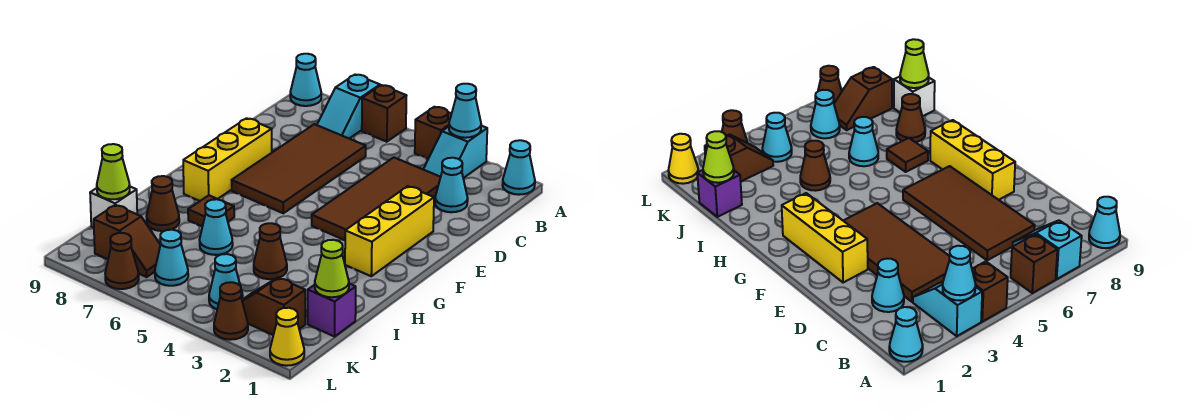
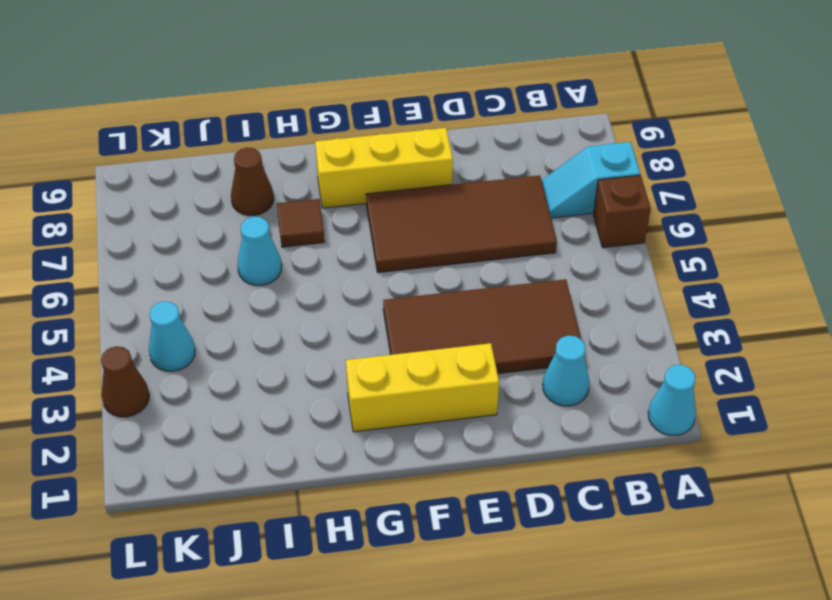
none -> cyan 1x2 slope [423,126,487,178]
none -> brown 1x1 brick [415,107,452,159]
none -> cyan 1x1 cone [290,54,321,106]

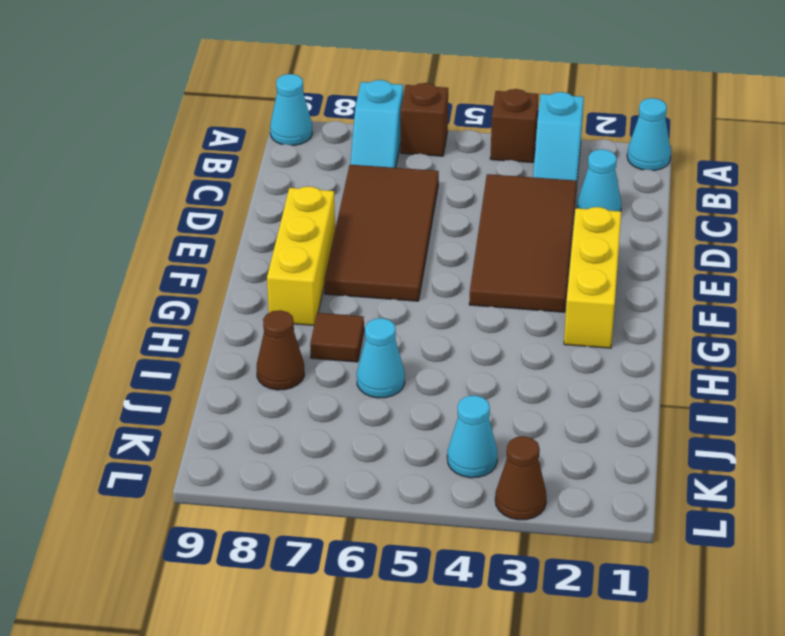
none -> brown 1x1 cone [254,223,287,279]
none -> purple 1x1 brick [308,284,356,337]
none -> white 1x1 brick [90,187,137,228]

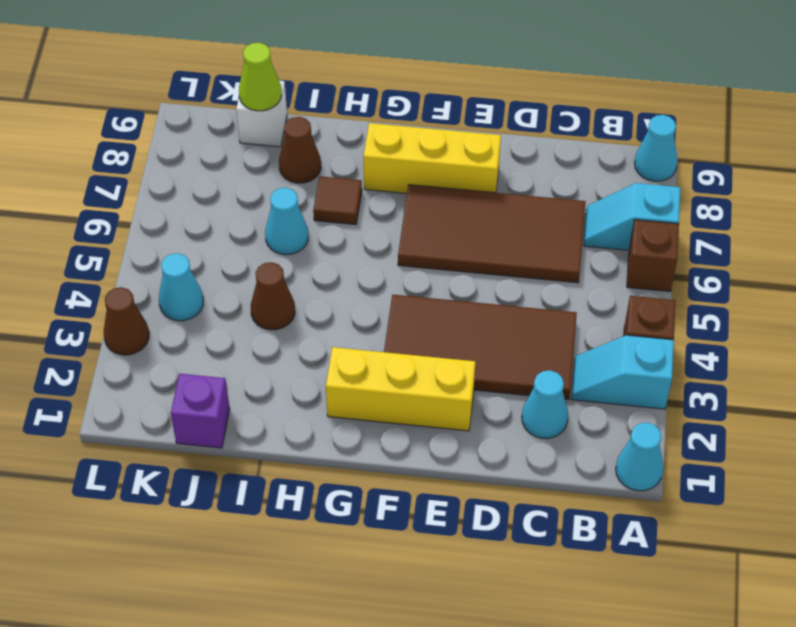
none -> brown 1x2 slope [242,278,305,335]
none -> cyan 1x1 cone [155,230,188,286]
none -> brown 1x2 slope [94,205,160,277]

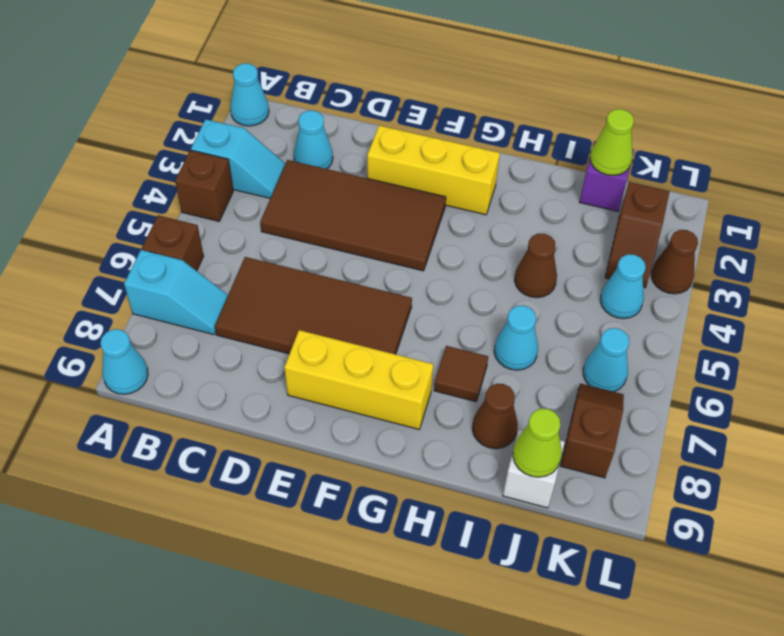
none -> yellow 1x1 cone [270,308,304,366]
none -> brown 1x1 cone [105,233,139,289]
none -> cyan 1x1 cone [449,84,481,138]

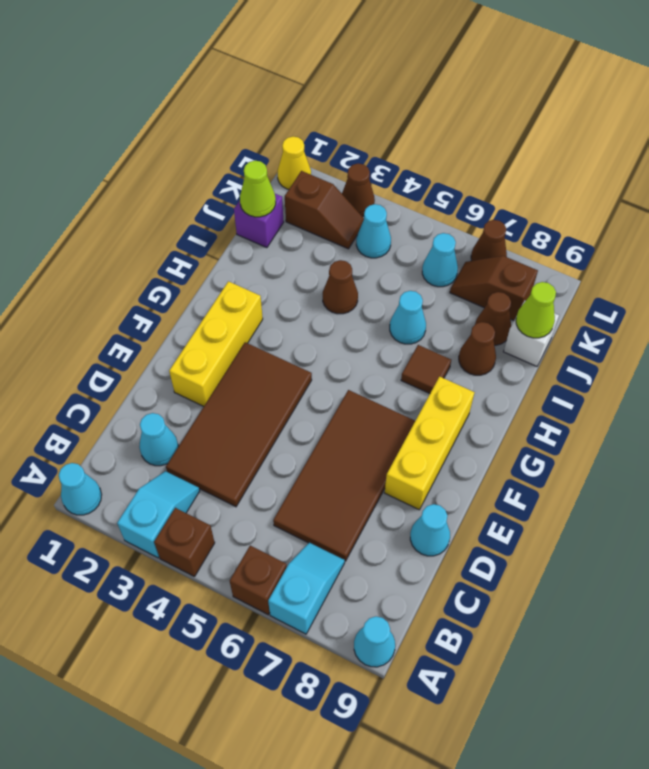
cyan 1x1 cone [410,504,450,556] -> cyan 1x1 cone moved to [449,84,481,138]
brown 1x1 cone [475,292,511,345] -> none

